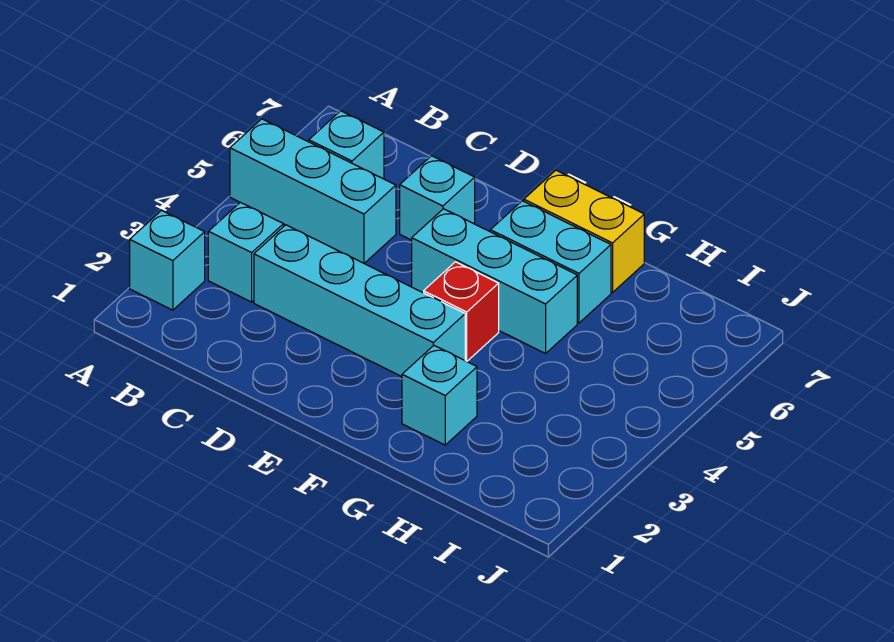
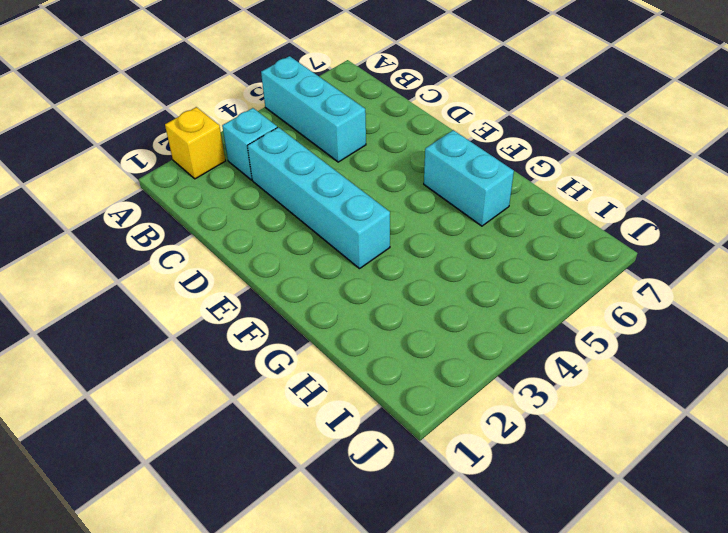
yellow 1x1 brick [165,107,225,179] -> cyan 1x1 brick [130,210,205,310]
none -> cyan 1x1 brick [309,111,384,179]
none -> cyan 1x1 brick [400,156,475,240]

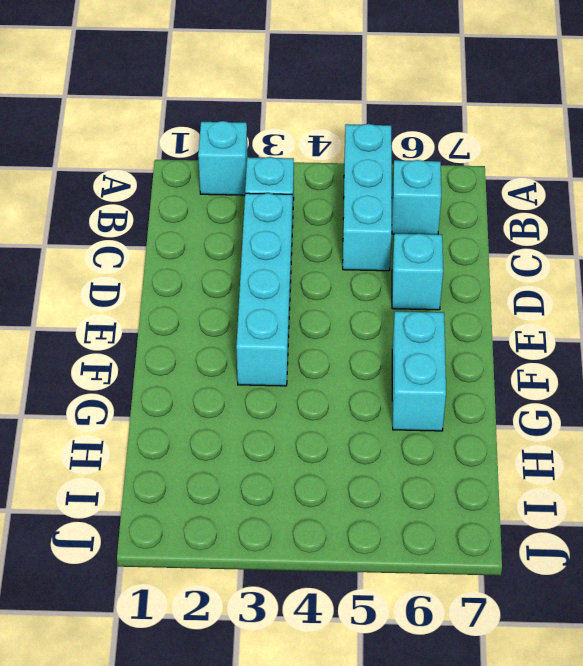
none -> cyan 1x3 brick [412,209,577,353]
none -> red 1x1 brick [424,262,499,361]

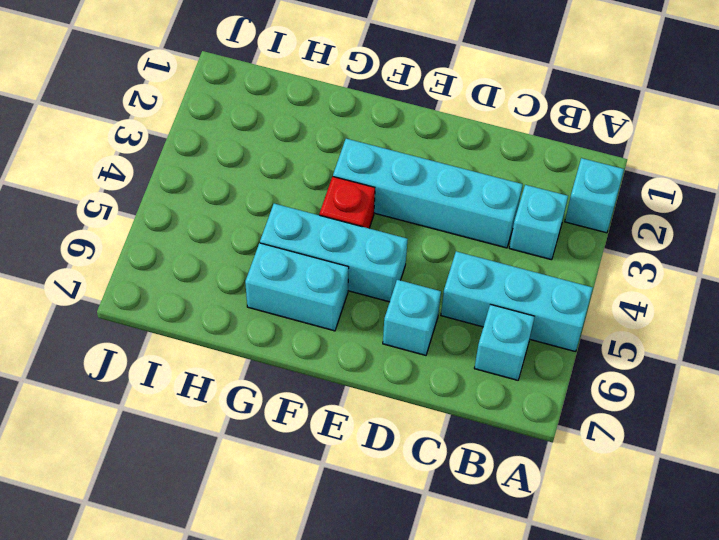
none -> yellow 1x2 brick [524,170,644,292]
none -> cyan 1x1 brick [402,346,477,445]

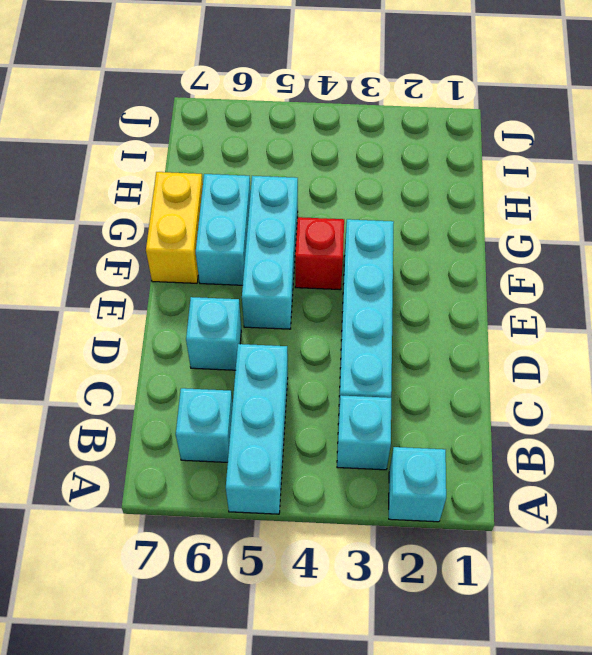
none -> cyan 1x1 brick [402,346,477,445]

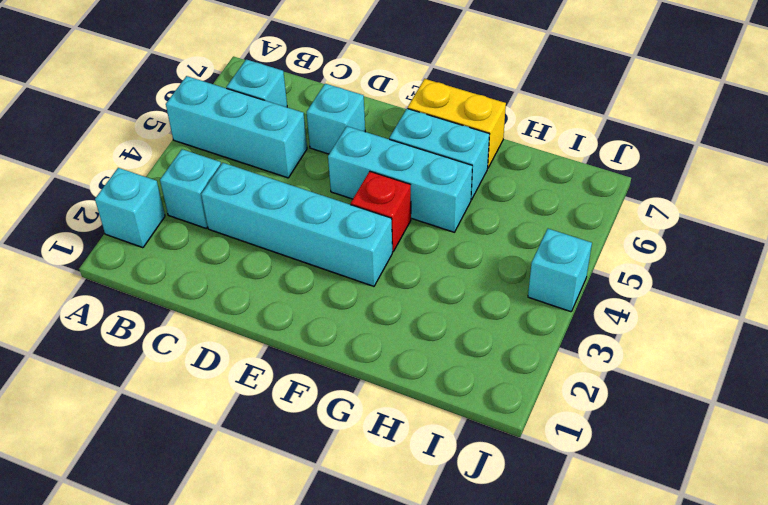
cyan 1x1 brick [528,229,592,312] -> cyan 1x1 brick moved to [402,346,477,445]

